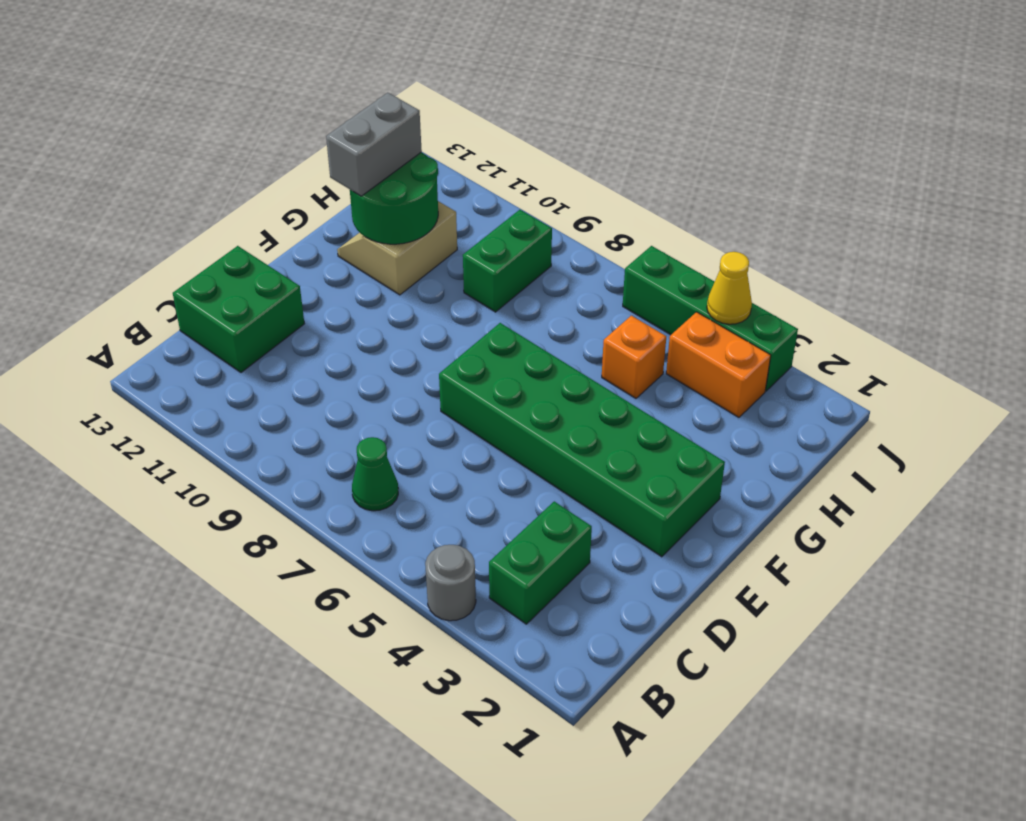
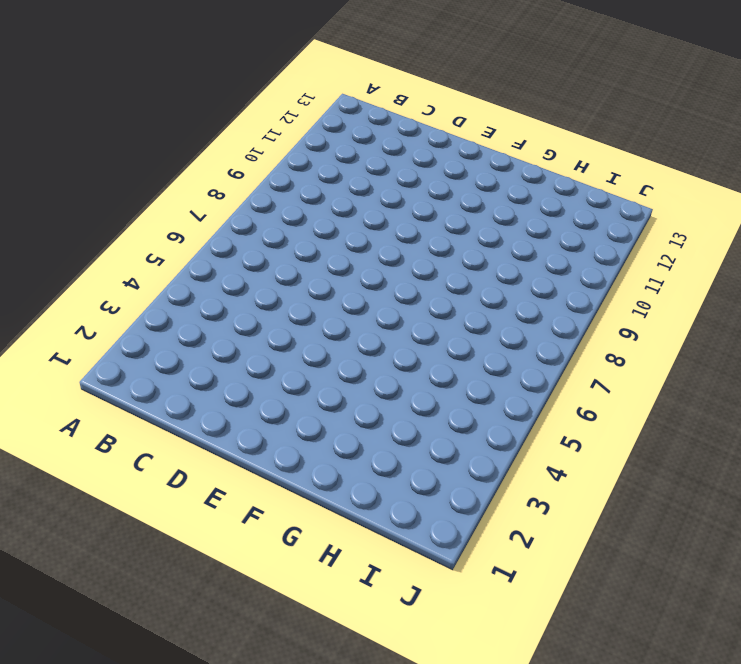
none -> grey 1x1 round brick [425,545,476,621]
none -> green 1x2 brick [489,501,592,624]
none -> green 1x1 cone [352,437,398,511]

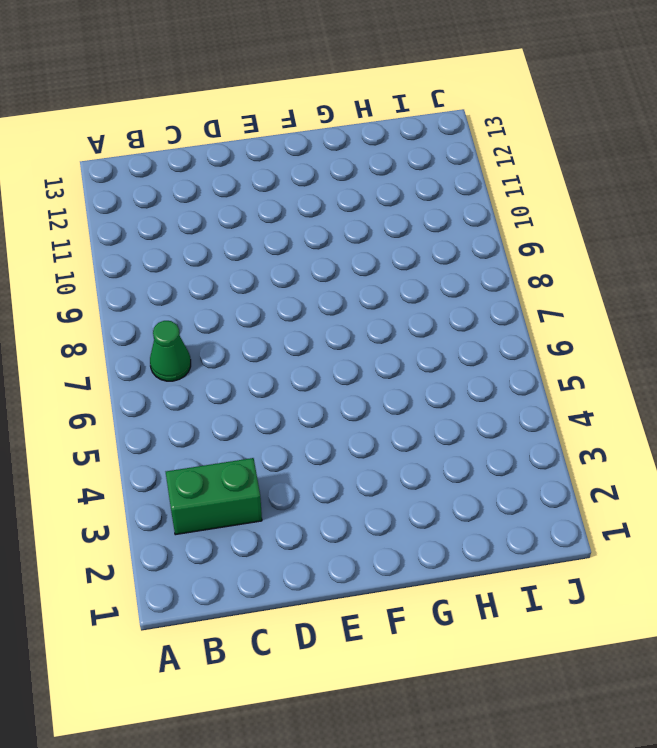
none -> grey 1x1 round brick [425,545,476,621]
none -> green 2x2 brick [173,246,304,372]
none -> green 2x6 brick [439,323,725,557]

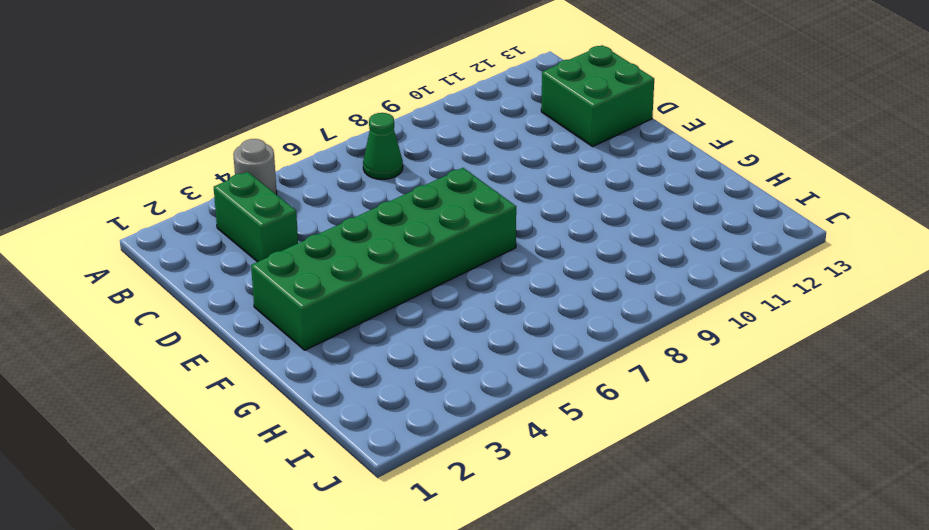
none -> tan 2x2 slope [337,201,457,295]
none -> orange 1x1 brick [602,316,666,398]
none -> green 1x2 brick [463,210,552,312]

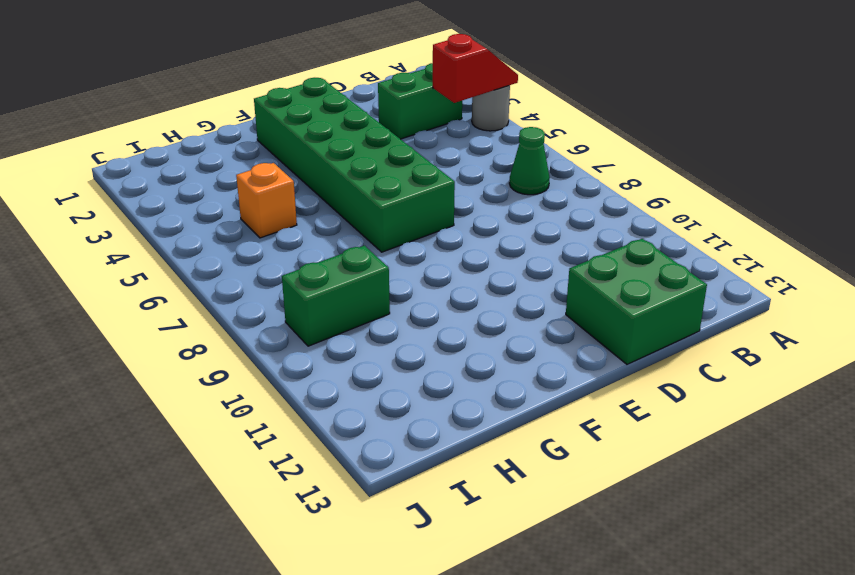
red 1x2 slope [433,34,518,103] -> none
none -> tan 2x2 slope [337,201,457,295]
none -> orange 1x2 brick [666,312,771,417]
none -> green 1x4 brick [623,246,798,391]

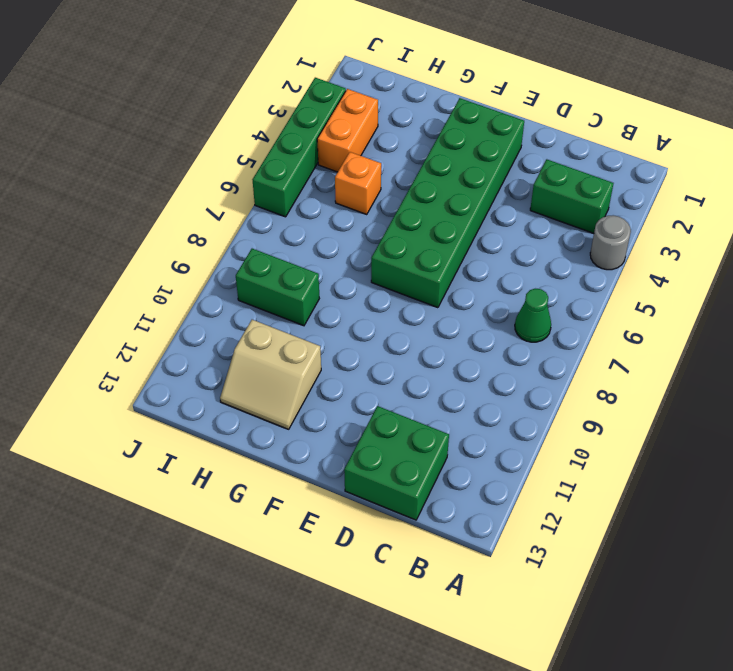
none -> green 2x2 round brick [350,152,438,244]
none -> yellow 1x1 cone [707,252,752,324]
none -> grey 1x2 brick [326,93,422,196]

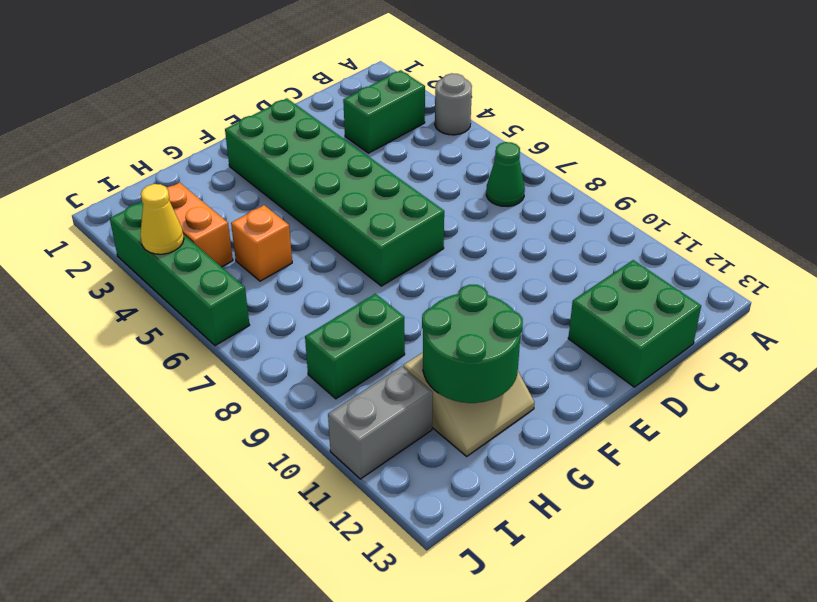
grey 1x2 brick [328,366,433,479] -> grey 1x2 brick moved to [326,93,422,196]

